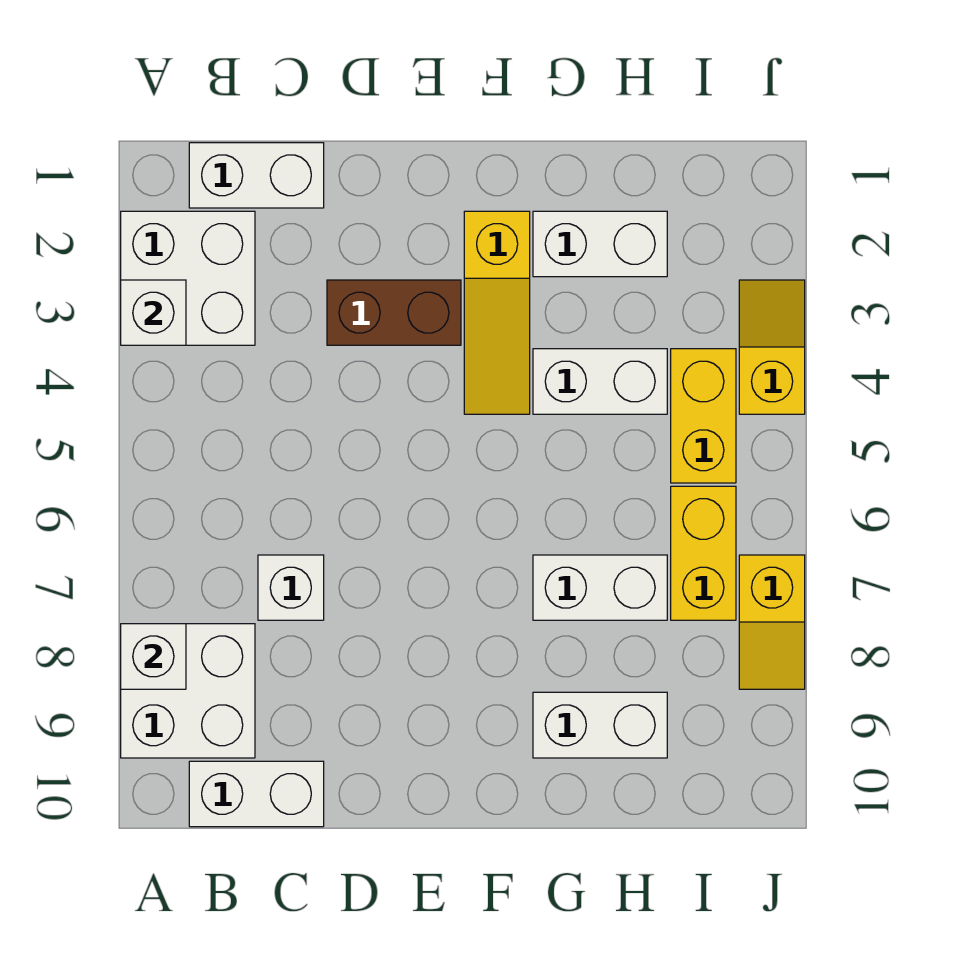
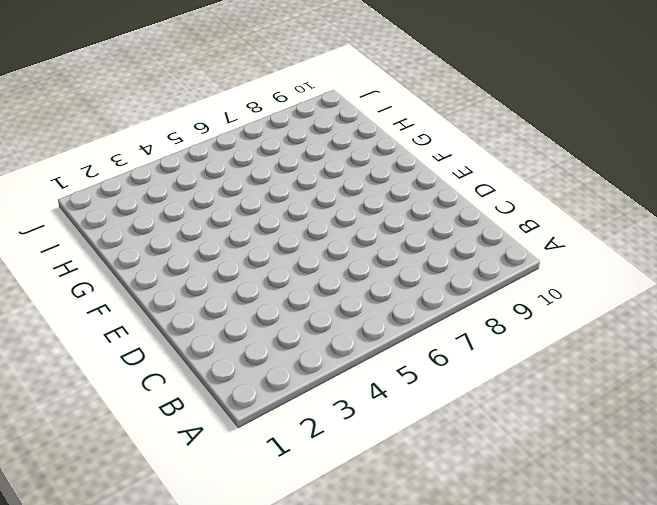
none -> white 2x2 brick [121,211,255,345]
none -> white 2x2 brick [121,624,255,758]
none -> white 1x2 brick [189,143,324,208]

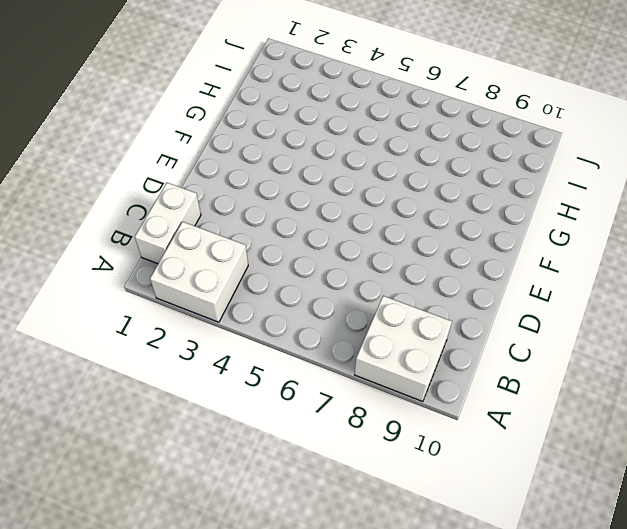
none -> white 1x2 brick [189,761,324,827]
none -> white 1x1 brick [258,555,324,620]
none -> brown 1x2 brick [327,280,461,345]

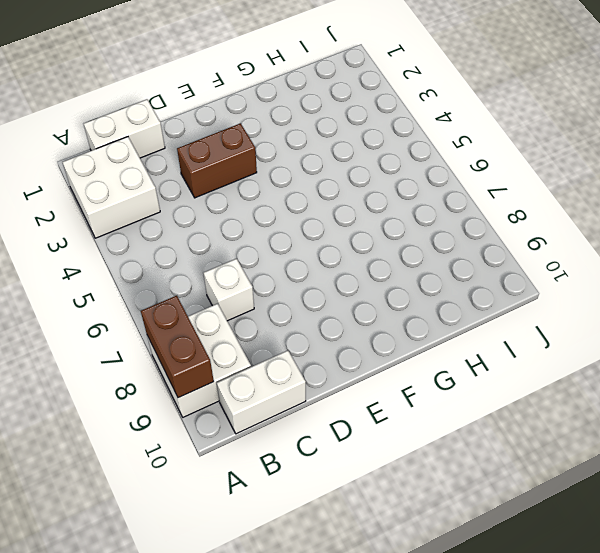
brown 1x2 brick [141,296,214,398] -> white 1x1 brick [121,624,186,689]
none -> yellow 1x3 slope [464,211,530,414]
none -> white 1x2 brick [533,211,667,277]
none -> white 1x2 brick [533,349,667,414]

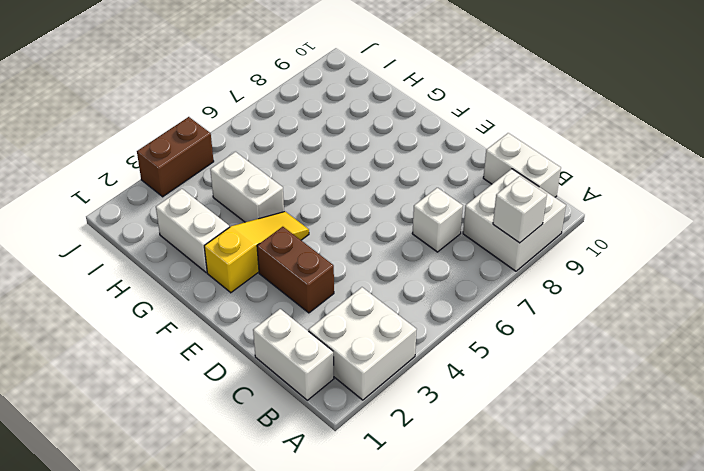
brown 1x2 brick [137,117,214,197] -> yellow 1x2 slope [739,280,805,414]
none -> white 1x2 brick [533,555,667,620]
none -> white 1x2 brick [533,692,667,758]
none -> yellow 1x2 brick [671,349,736,483]

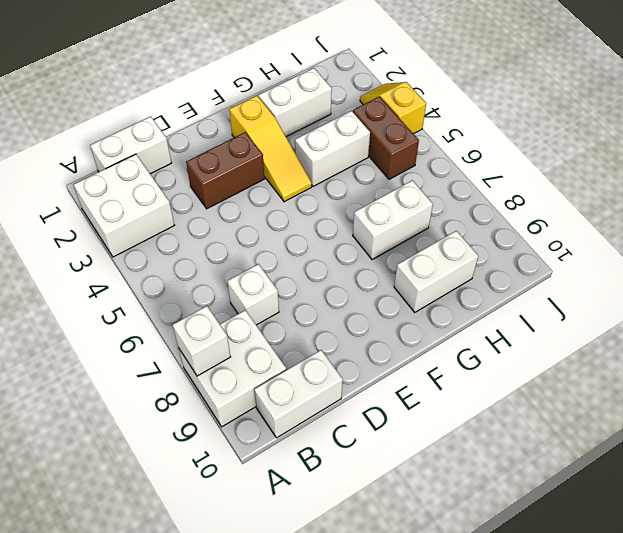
brown 1x2 brick [353,97,419,179] -> yellow 1x2 brick [671,349,736,483]
none -> yellow 1x2 brick [671,486,736,620]
none -> yellow 1x2 slope [739,555,805,689]
none -> white 1x1 brick [121,280,186,345]

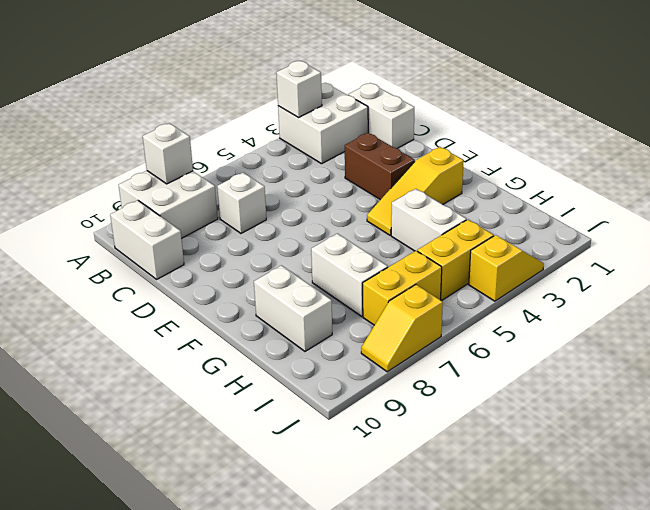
none -> white 1x2 brick [533,211,667,277]

